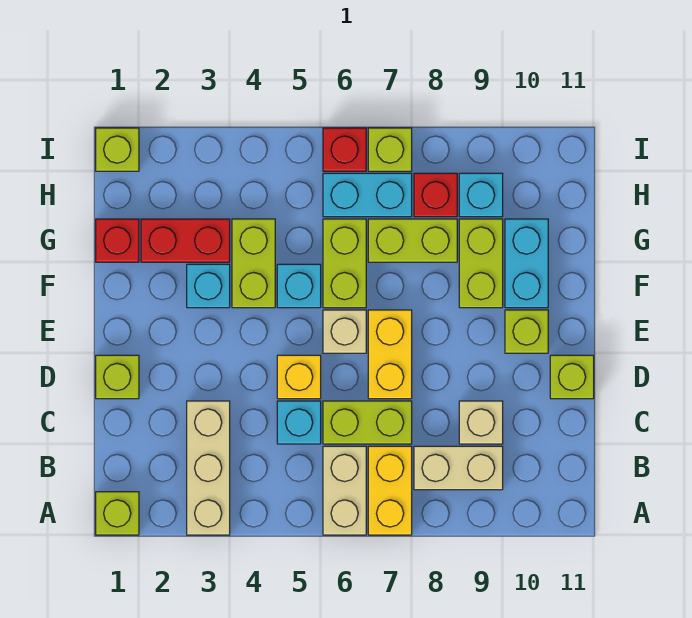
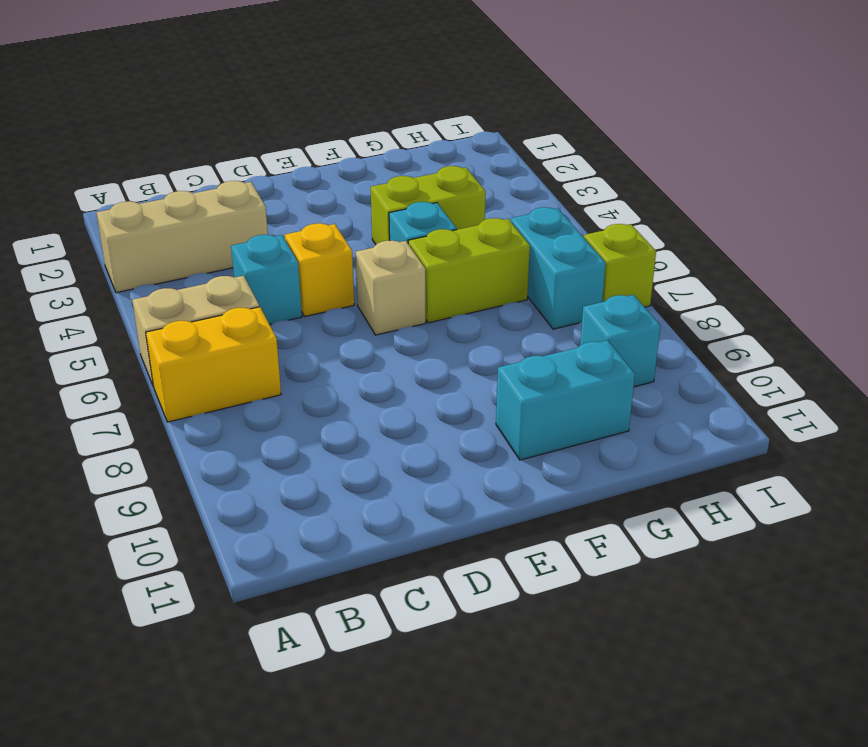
none -> lime 1x1 brick [96,492,139,535]
none -> tan 1x2 brick [414,446,503,490]
none -> lime 1x2 brick [323,401,412,444]

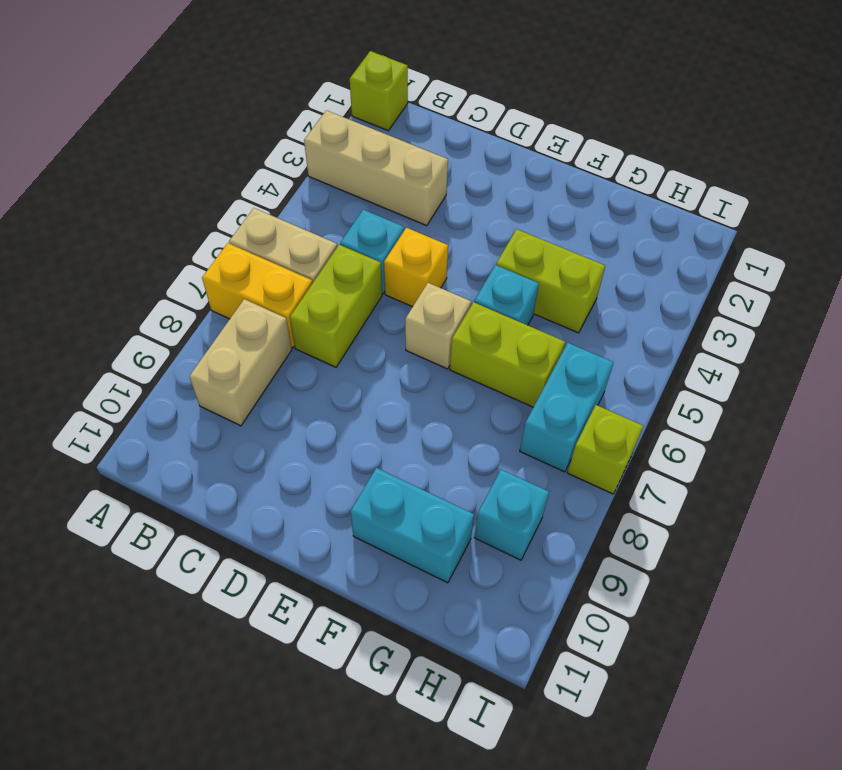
none -> tan 1x1 brick [459,401,503,444]
none -> lime 1x1 brick [96,355,139,399]
none -> yellow 1x2 brick [368,310,412,399]

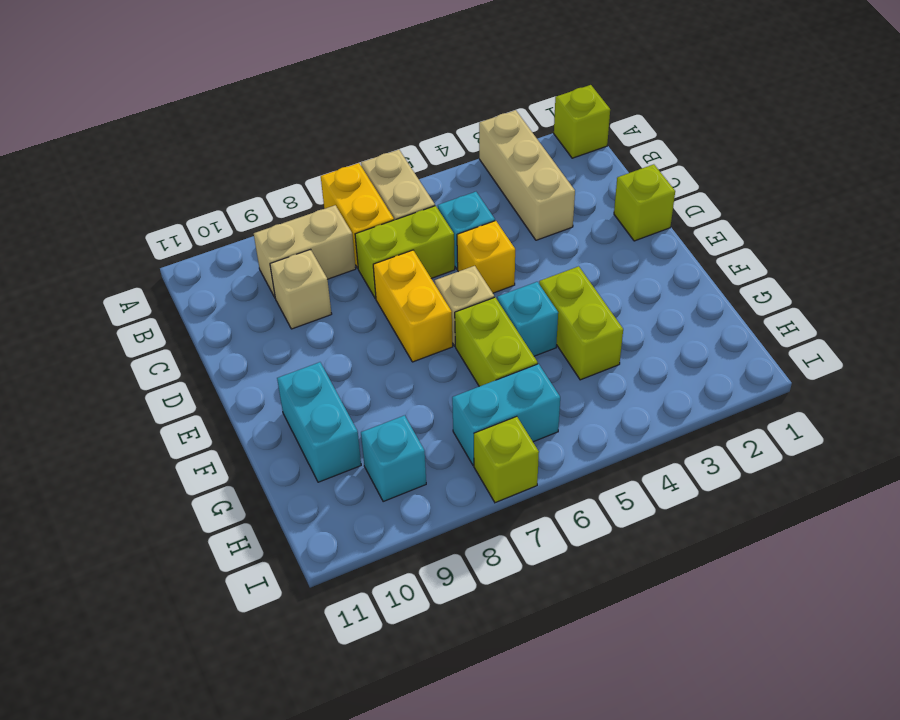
none -> lime 1x1 brick [550,355,594,399]
none -> lime 1x1 brick [505,310,548,353]
none -> cyan 1x1 brick [187,264,230,308]

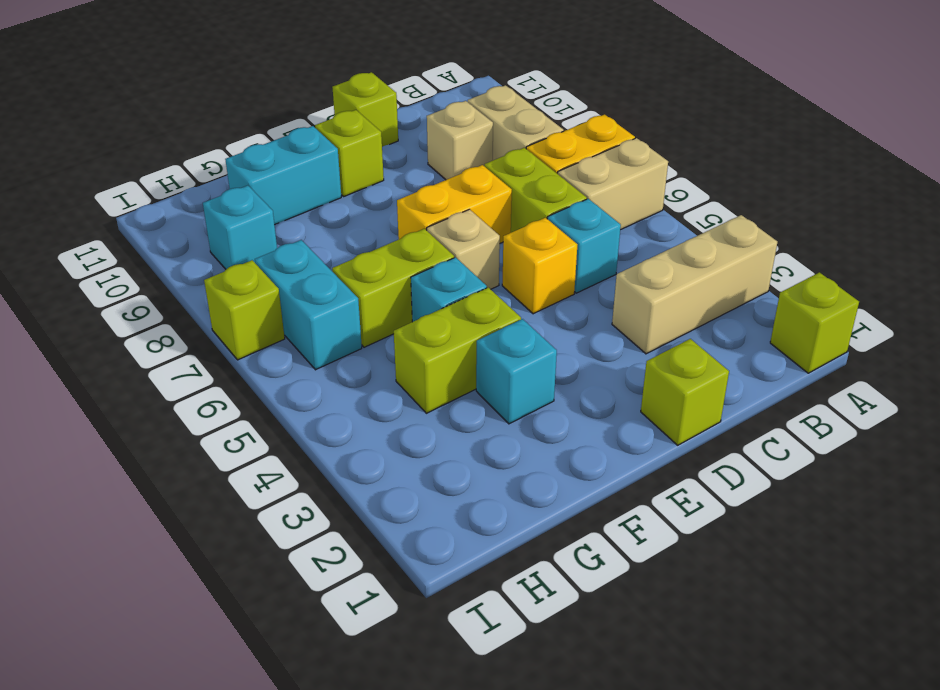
none -> lime 1x2 brick [459,219,503,308]
none -> red 1x1 brick [96,219,139,262]
none -> red 1x2 brick [141,219,230,262]

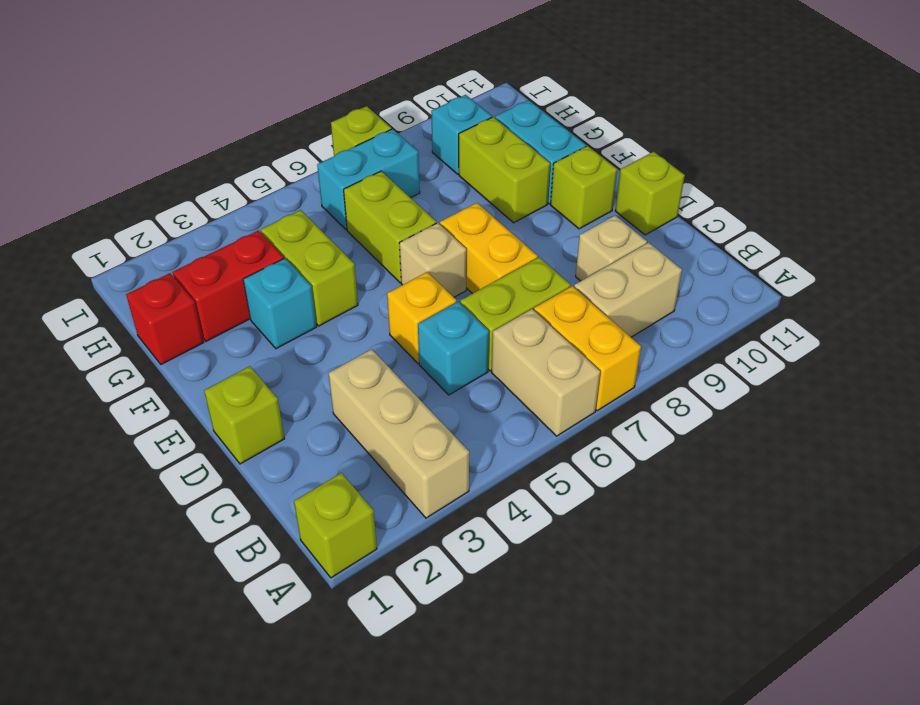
none -> cyan 1x1 brick [277,264,321,308]
none -> lime 1x2 brick [368,219,457,262]
none -> red 1x1 brick [414,173,457,217]

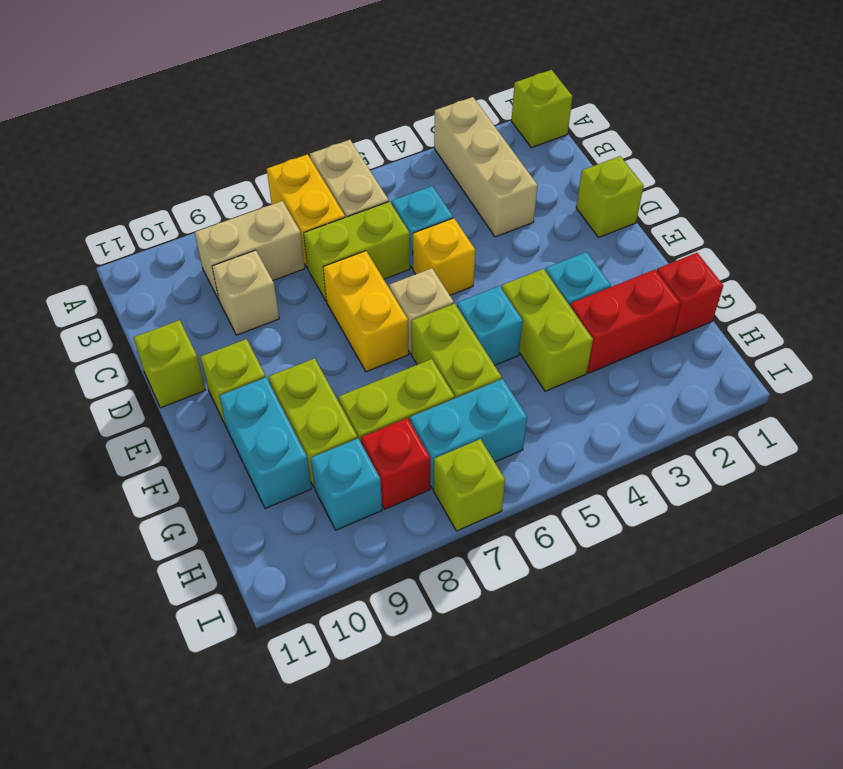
none -> lime 1x1 brick [96,128,139,171]
none -> red 1x1 brick [323,128,366,171]

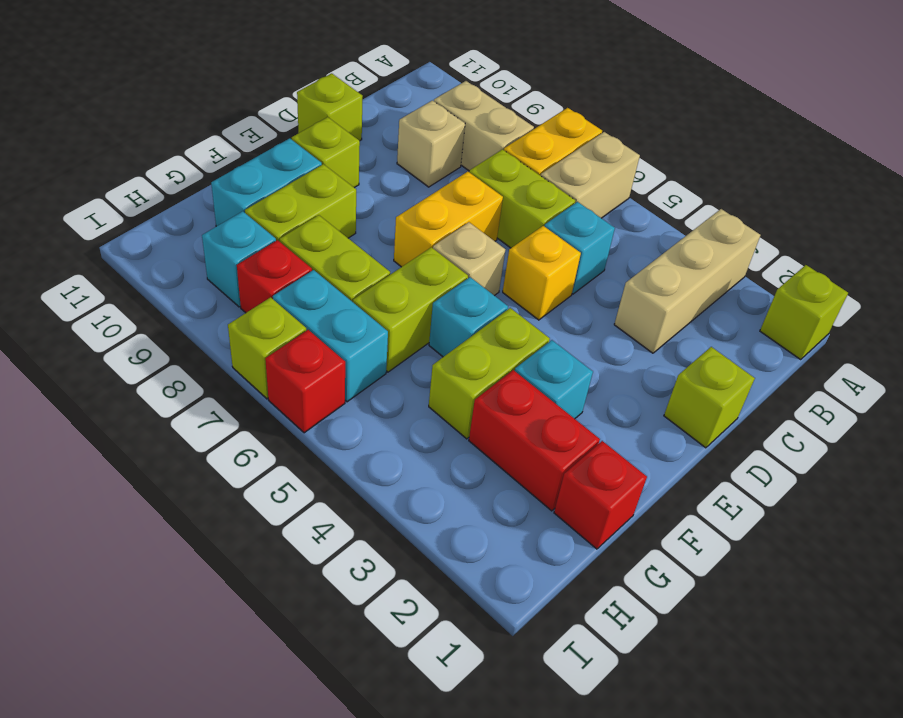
none -> lime 1x1 brick [96,128,139,171]

